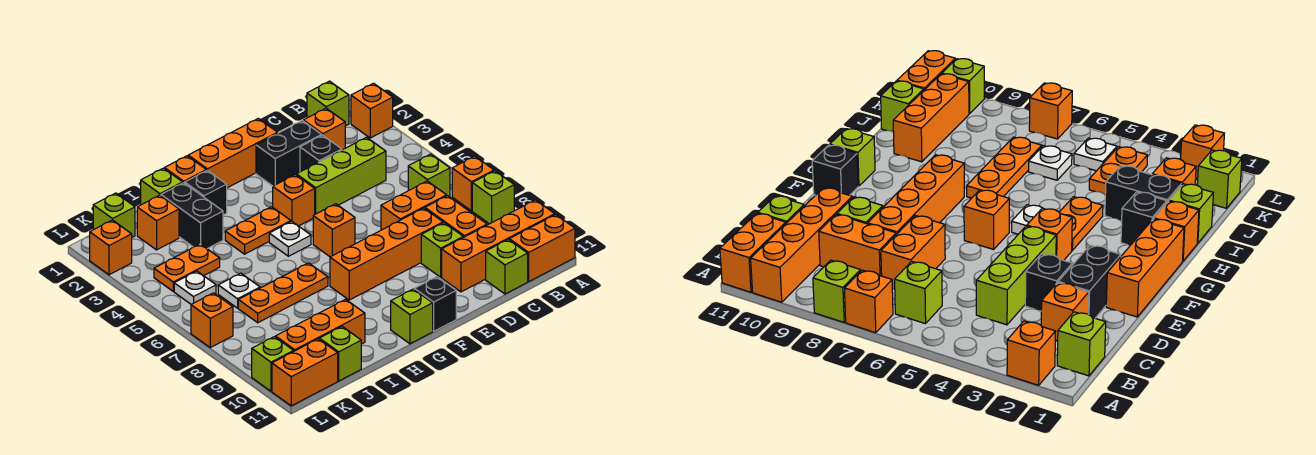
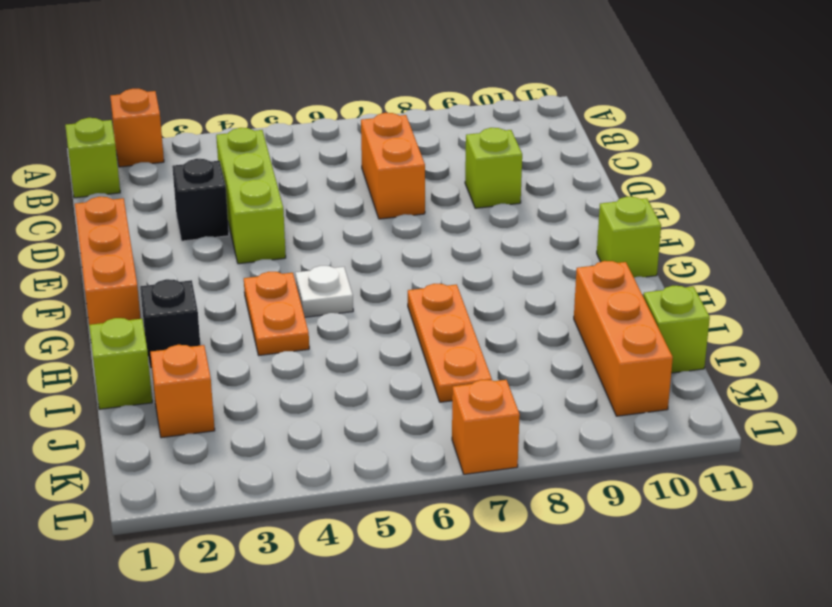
none -> orange 1x1 brick [452,156,494,211]
none -> lime 1x1 brick [472,171,514,224]
none -> orange 1x4 brick [442,200,555,292]
none -> orange 1x2 brick [509,215,575,281]

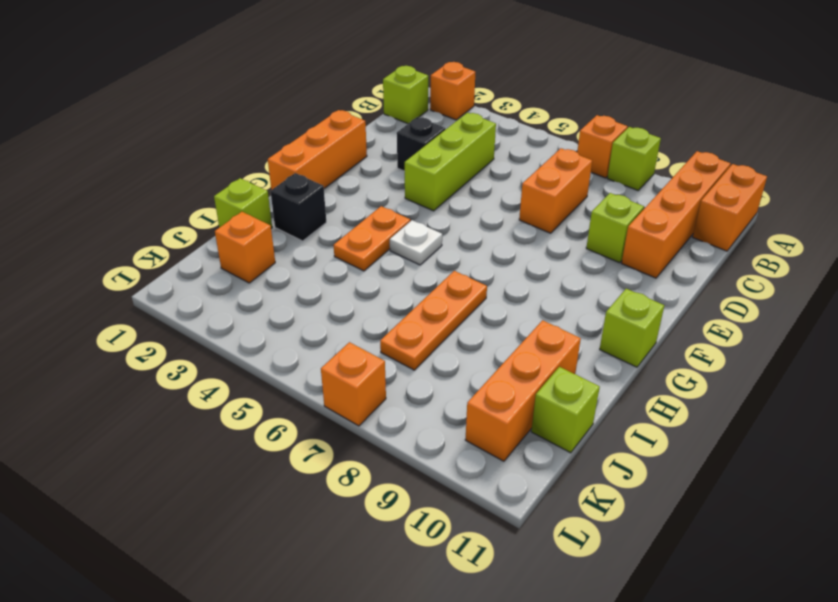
none -> lime 1x1 brick [408,154,450,197]
none -> orange 1x1 brick [303,108,345,150]
none -> orange 1x2 brick [425,196,487,237]
none -> lime 1x1 brick [486,239,528,294]

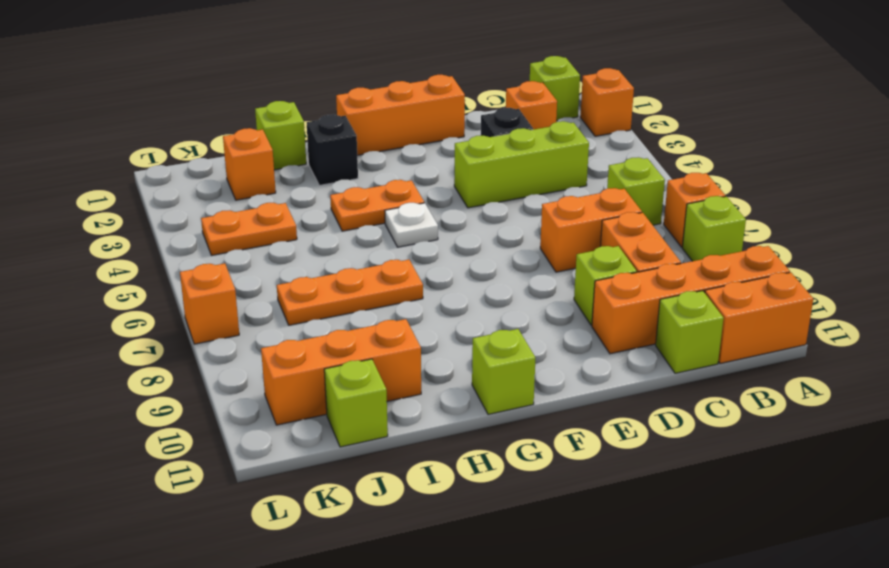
none -> black 1x2 brick [256,121,322,186]
none -> orange 1x4 brick [330,208,443,300]
none -> orange 1x1 brick [273,175,315,226]
none -> orange 1x1 brick [313,204,355,257]

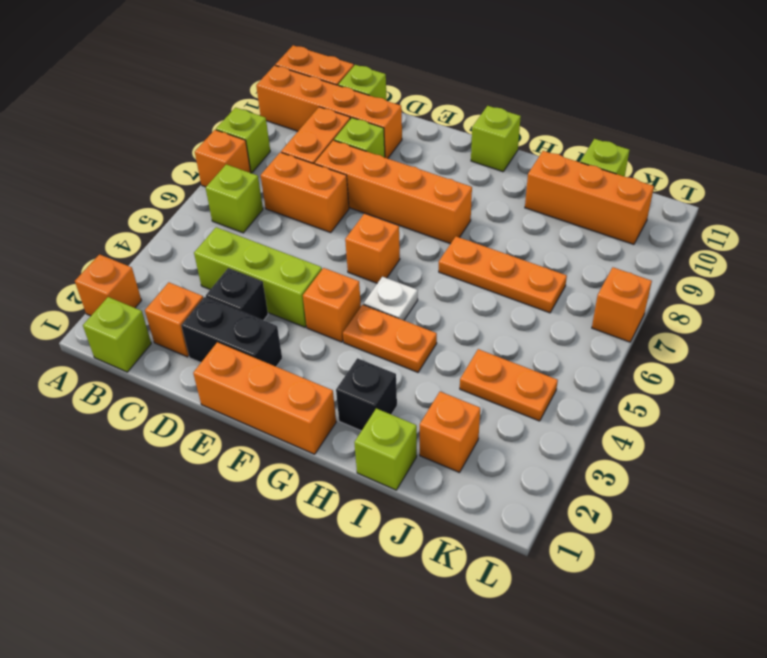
none -> black 1x1 brick [414,277,456,331]
none -> orange 1x1 brick [164,156,206,183]
none -> black 1x2 brick [161,183,223,249]
none -> white 1x1 plate [218,273,260,308]

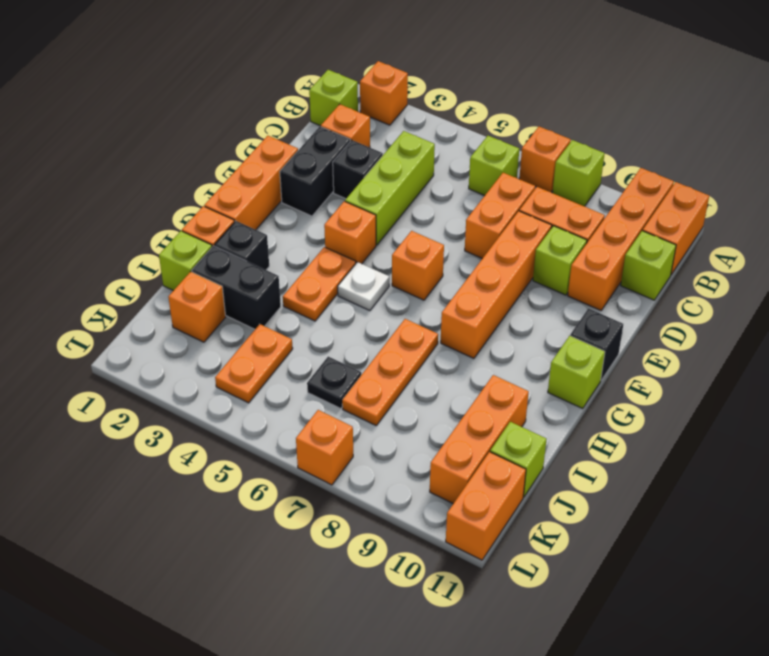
black 1x1 plate [307,357,361,409] -> white 1x1 plate [218,273,260,308]
none -> lime 1x1 brick [93,193,135,237]
none -> white 1x1 plate [174,271,216,304]
none -> orange 1x1 brick [90,220,132,275]
none -> lime 1x1 brick [252,337,294,391]

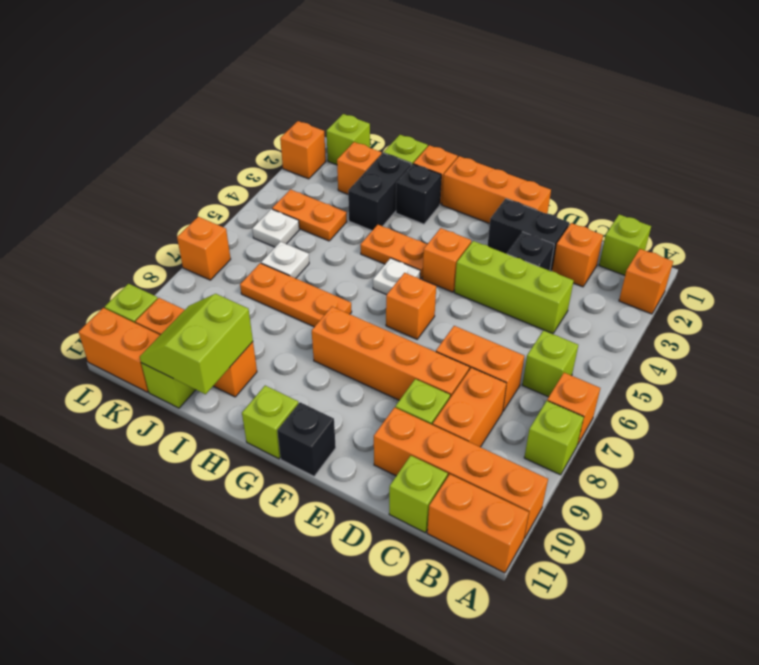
lime 2x2 slope [140,294,253,394] -> none

